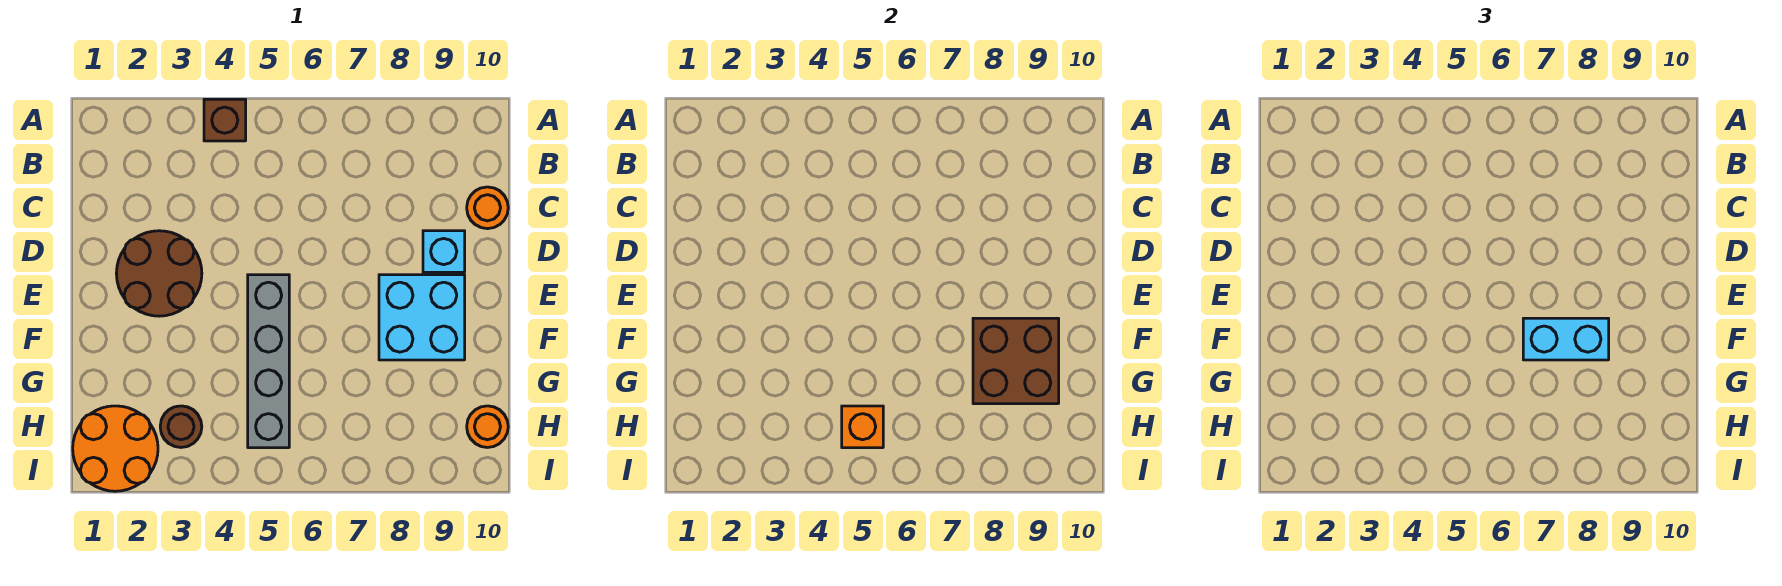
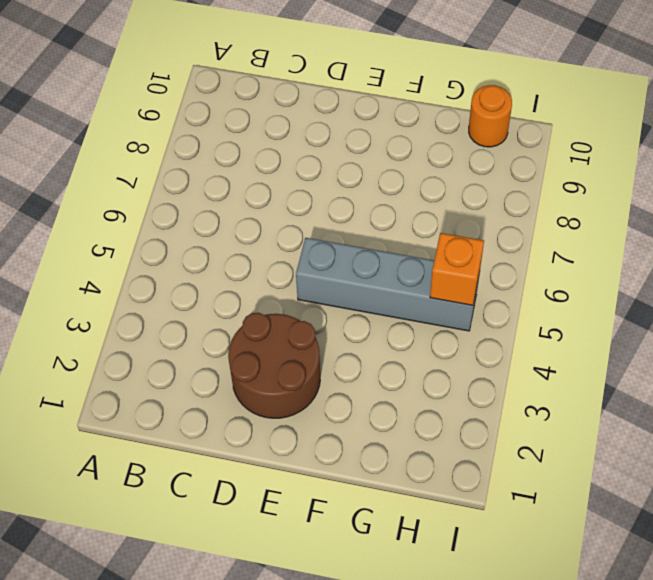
none -> brown 1x1 brick [204,99,246,141]
none -> orange 1x1 round brick [467,187,508,229]
none -> cyan 1x1 brick [423,231,465,272]

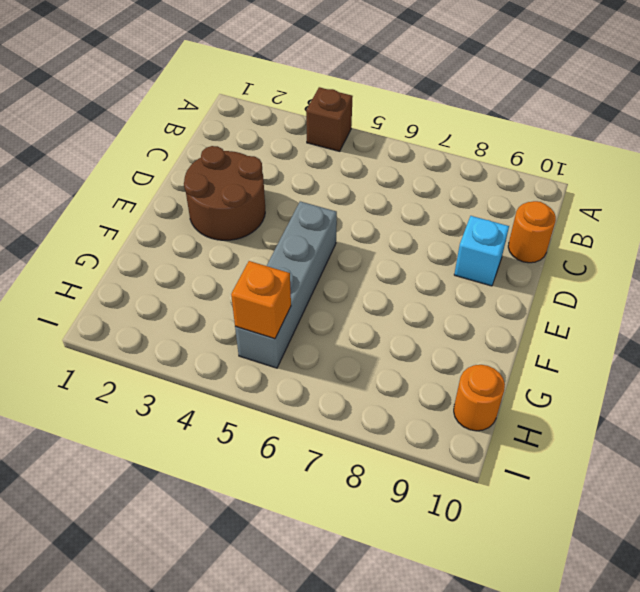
none -> cyan 2x2 brick [379,275,465,360]
none -> orange 2x2 round brick [73,406,158,491]
none -> brown 1x1 round brick [160,406,202,447]

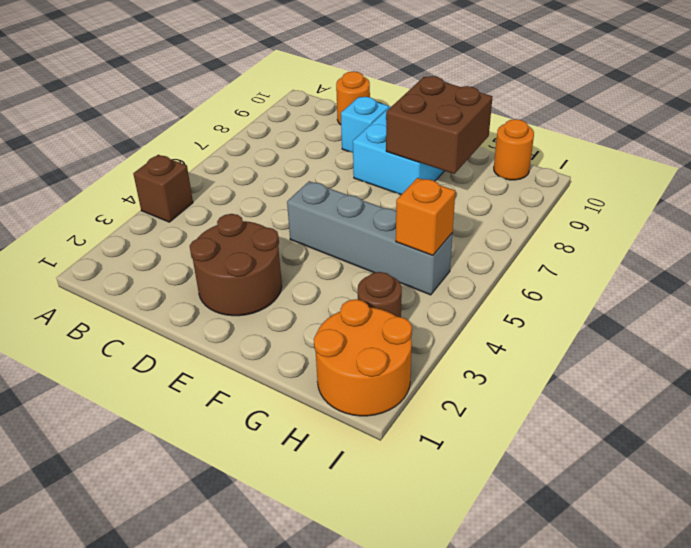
none -> cyan 1x2 brick [1523,318,1609,360]

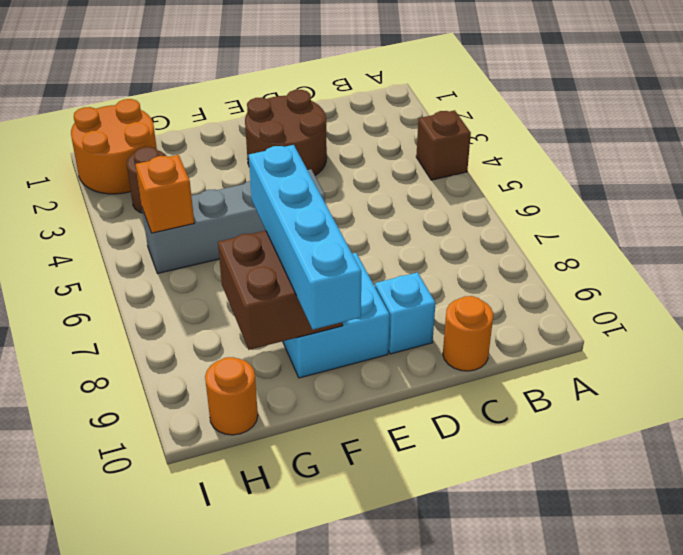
cyan 1x4 brick [249,145,361,330] -> cyan 1x2 brick [1523,318,1609,360]

